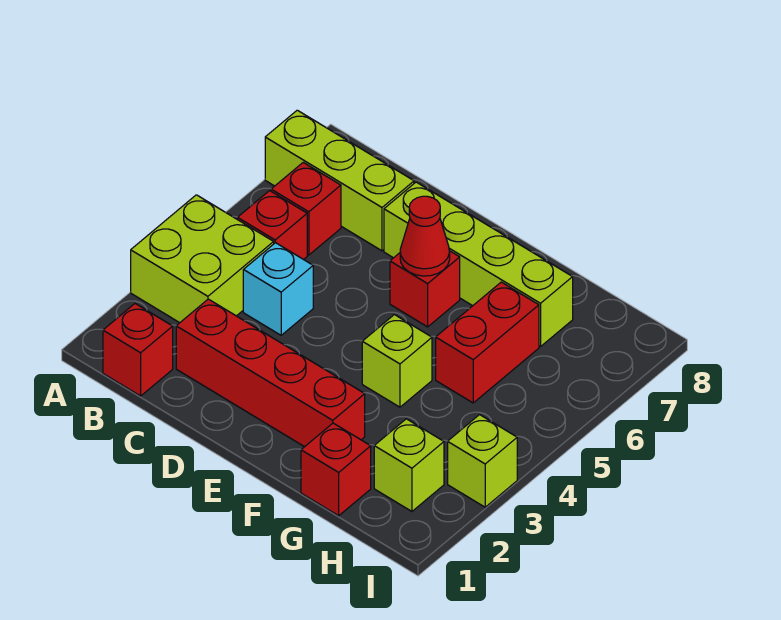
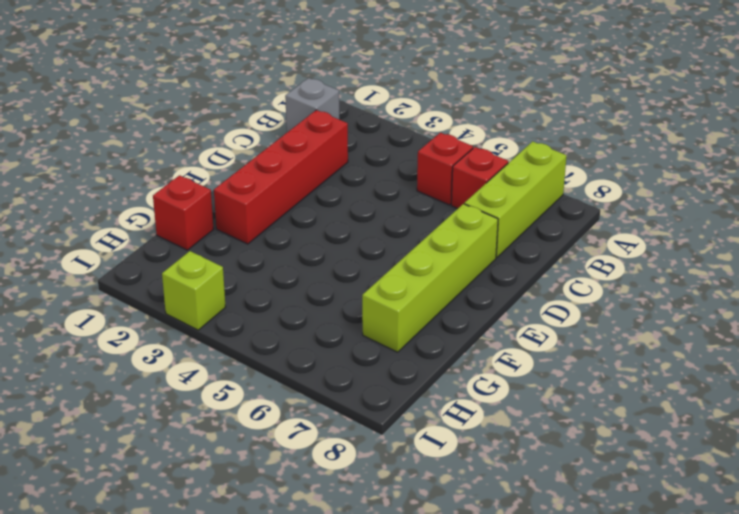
grey 1x1 brick [285,78,339,132] -> red 1x1 brick [103,304,173,396]
none -> lime 2x2 brick [131,195,274,323]
none -> cyan 1x1 brick [243,243,313,335]
none -> red 1x1 brick [390,251,460,327]

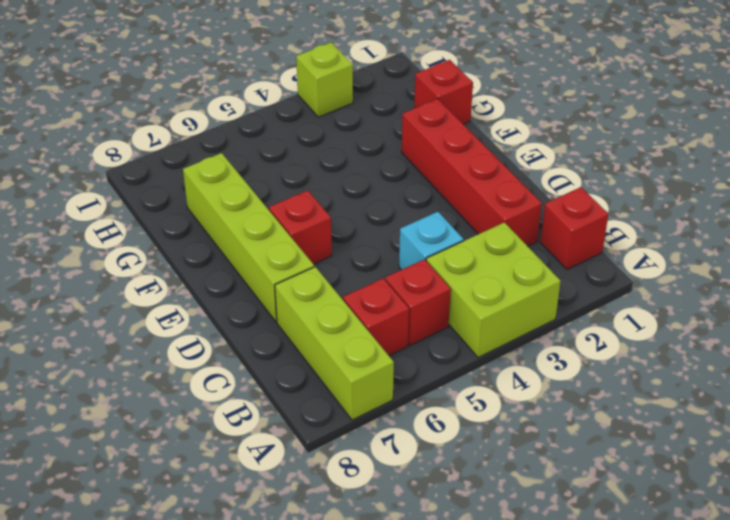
none -> lime 1x1 brick [362,315,432,407]
none -> red 1x2 brick [436,282,539,403]
none -> lime 1x1 brick [374,419,444,511]

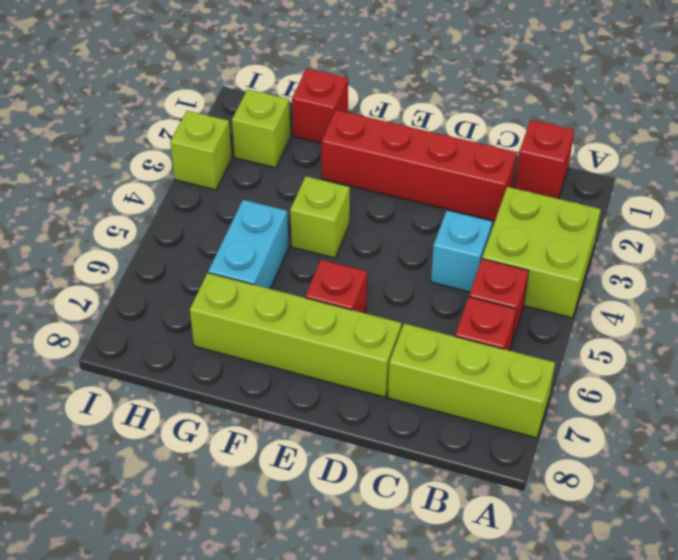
cyan 1x2 brick [208,200,289,289] -> red 1x2 brick [436,282,539,403]
none -> red 1x1 cone [400,196,450,276]

